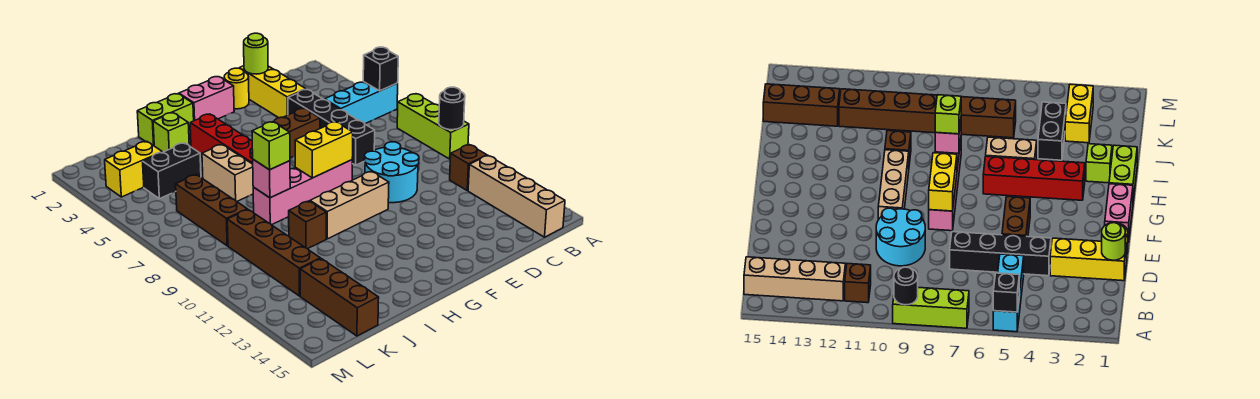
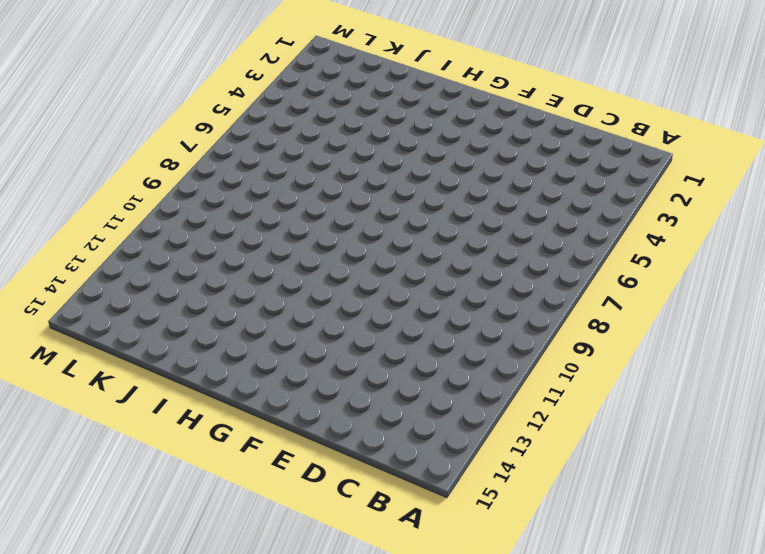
none -> cyan 1x3 brick [325,82,398,124]
none -> lime 1x3 brick [397,94,469,159]
none -> brown 1x1 brick [450,145,487,191]

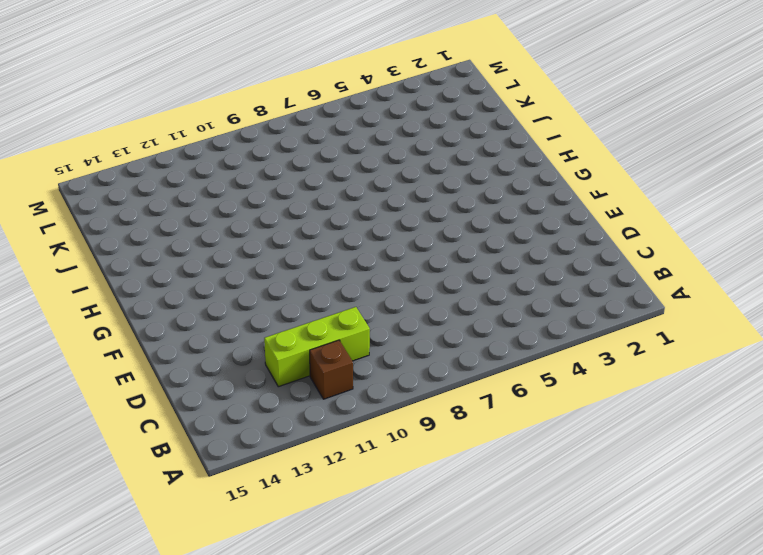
lime 1x3 brick [264,307,370,387] -> lime 1x3 brick moved to [397,94,469,159]
none -> cyan 1x3 brick [325,82,398,124]
none -> tan 1x4 brick [468,156,565,237]
none -> yellow 1x3 brick [239,66,306,118]

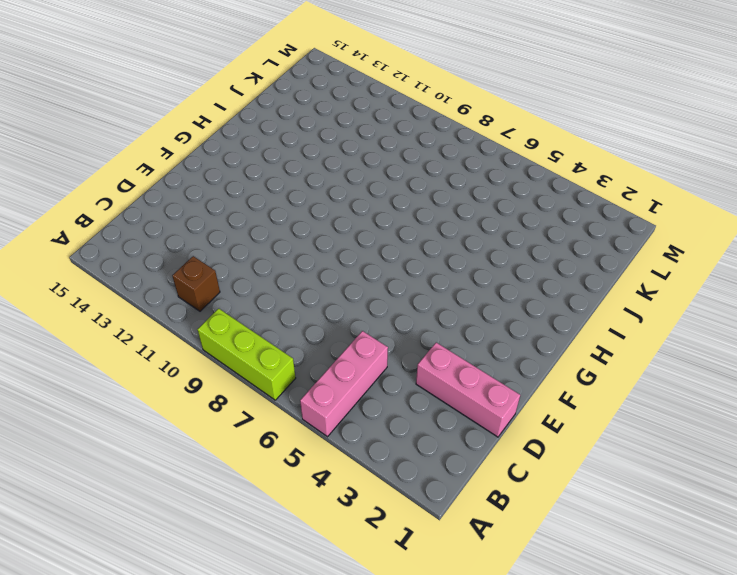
pink 1x3 brick [300,331,388,437] -> cyan 1x3 brick [325,82,398,124]
pink 1x3 brick [416,343,520,437] -> yellow 1x3 brick [239,66,306,118]
none -> tan 1x4 brick [468,156,565,237]
none -> black 1x4 brick [288,90,375,165]
none -> cyan 2x2 round brick [365,142,419,203]

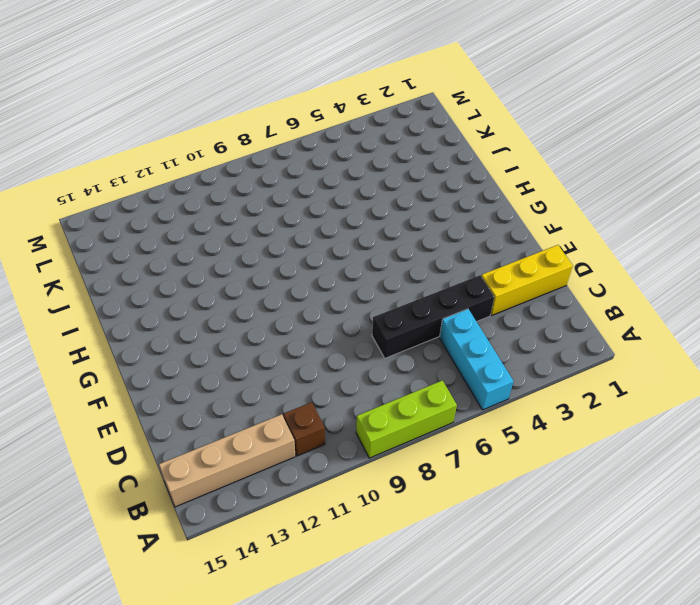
none -> cyan 2x2 round brick [365,142,419,203]
none -> yellow 1x1 round brick [224,68,249,109]
none -> brown 1x2 brick [274,108,320,158]

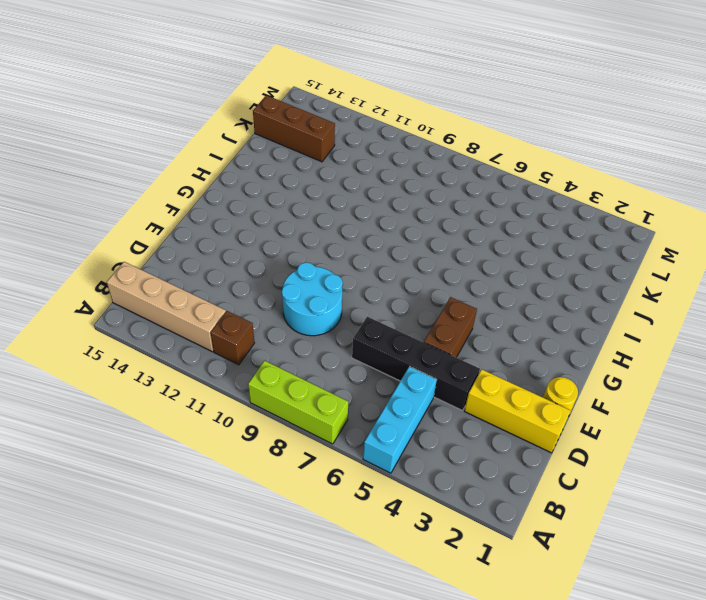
none -> pink 1x2 brick [179,77,234,121]
none -> pink 1x4 brick [253,160,352,225]
none -> tan 1x3 brick [310,171,389,239]

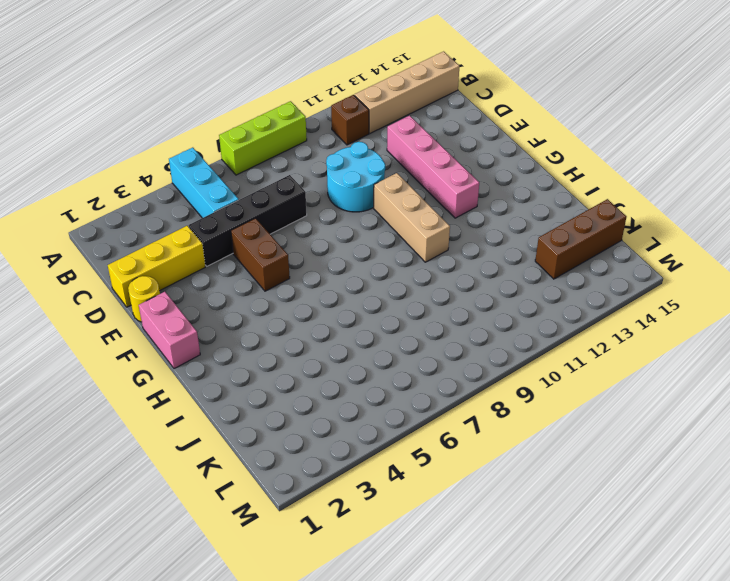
pink 1x4 brick [387,116,479,218] -> pink 1x4 brick moved to [253,160,352,225]
none -> lime 1x2 brick [137,94,194,146]
none -> red 1x4 brick [190,114,253,164]
none -> lime 1x1 brick [153,113,189,152]

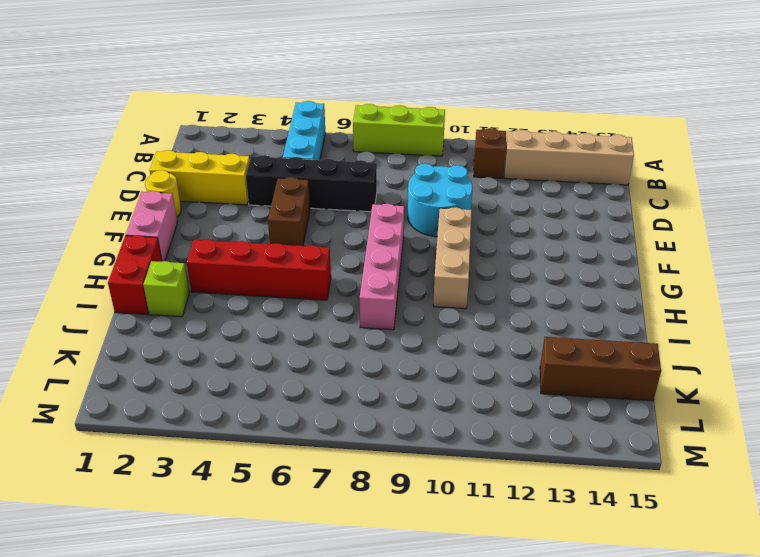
red 1x2 brick [108,235,162,315] -> lime 1x2 brick [137,94,194,146]
none -> tan 1x2 brick [202,145,253,202]
none -> brown 1x1 brick [289,201,326,249]
none -> black 1x2 brick [143,143,201,199]

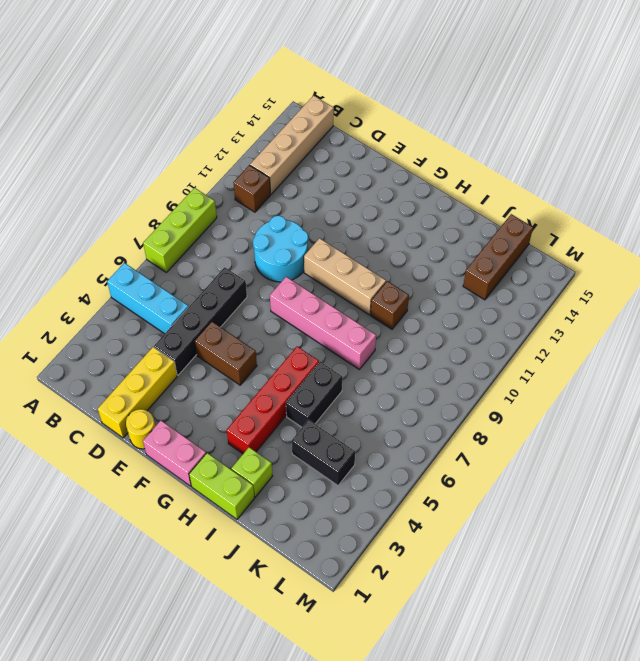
black 1x2 brick [286,362,342,427] -> tan 1x2 brick [202,145,253,202]
none -> yellow 1x2 brick [105,141,162,197]
none -> brown 1x3 brick [176,175,247,246]
none -> brown 1x4 brick [227,209,320,296]

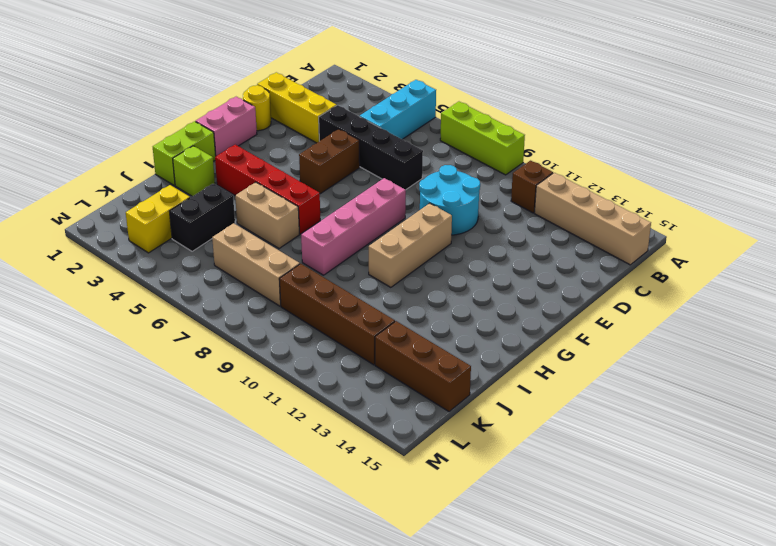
tan 1x3 brick [212,223,300,306] -> brown 1x3 brick [176,175,247,246]
none -> brown 1x1 brick [289,201,326,249]
none -> black 1x1 brick [363,47,398,91]
none -> black 1x1 round brick [439,87,465,130]

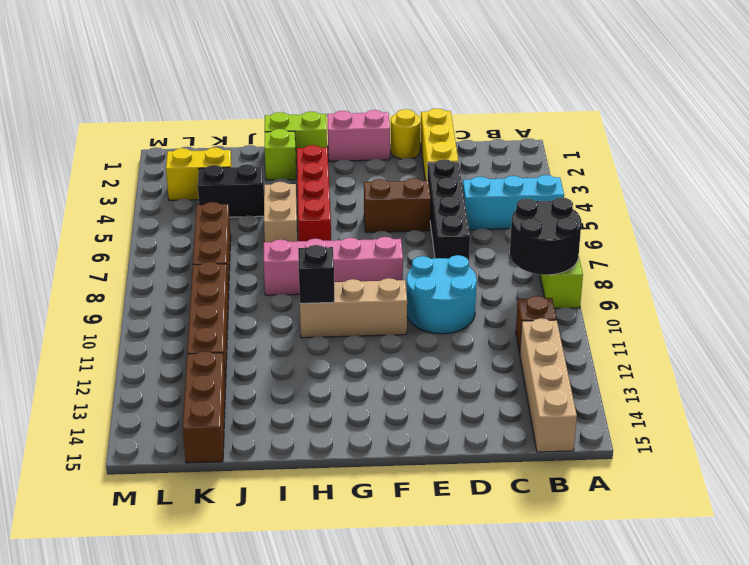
black 2x2 round brick [510,198,581,275] -> black 1x1 round brick [439,87,465,130]
black 1x1 brick [298,245,334,303] -> black 1x1 brick moved to [363,47,398,91]
none -> brown 1x1 brick [289,201,326,249]
none -> lime 1x1 round brick [244,33,268,74]
none -> yellow 1x2 brick [295,122,353,178]

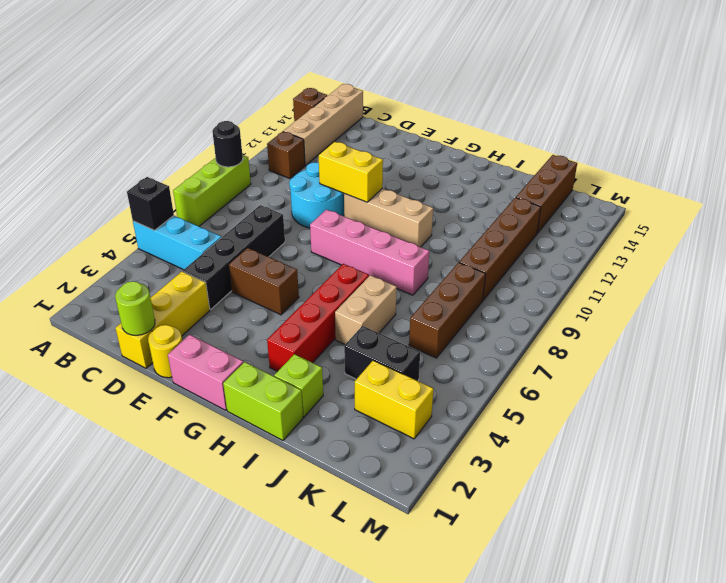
brown 1x1 brick [293,88,327,121] -> brown 1x1 brick moved to [289,201,326,249]
yellow 1x2 brick [319,142,383,202] -> yellow 1x2 brick moved to [295,122,353,178]
none -> pink 1x1 brick [253,160,290,198]
none -> lime 1x1 brick [252,122,290,170]

